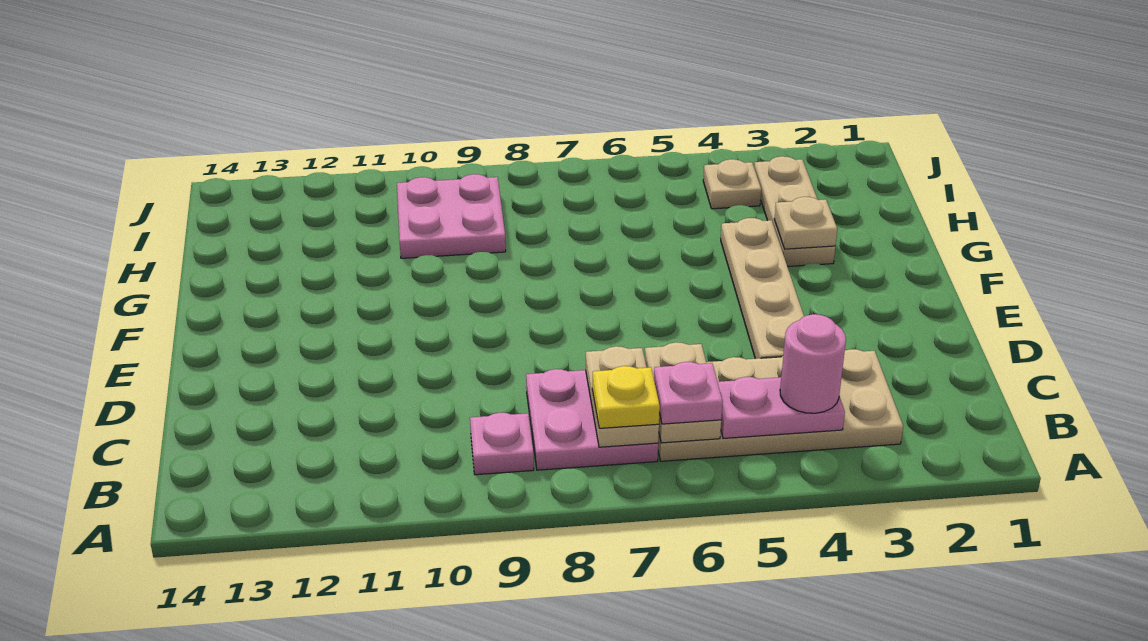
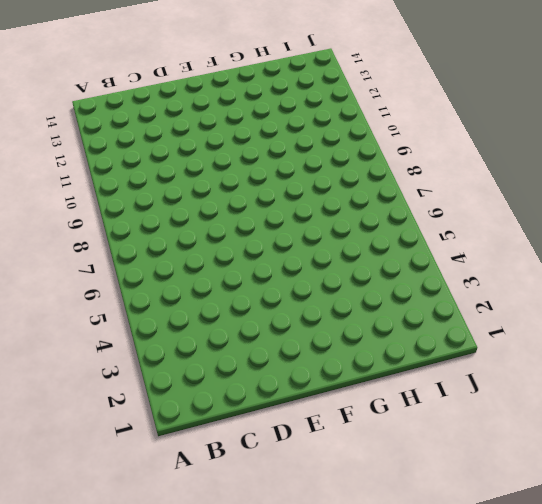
none -> tan 2x4 plate [658,349,903,461]
none -> pink 2x2 plate [526,369,658,470]
none -> pink 1x1 plate [470,413,534,475]

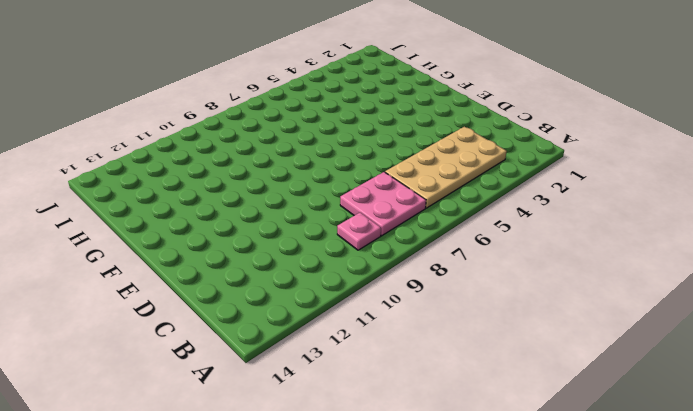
none -> tan 1x4 plate [721,218,804,359]
none -> tan 1x3 plate [754,156,835,267]
none -> pink 2x2 plate [397,174,506,258]

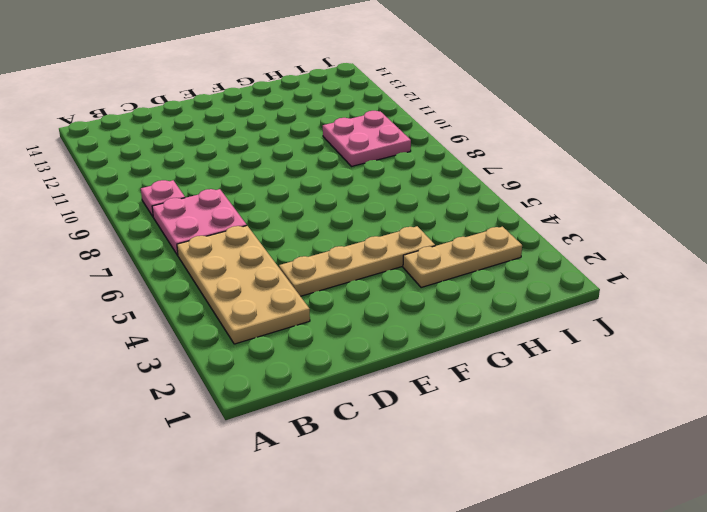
none -> tan 1x1 plate [703,159,761,209]
none -> pink 1x2 plate [718,377,845,438]
none -> tan 1x2 plate [645,342,721,443]

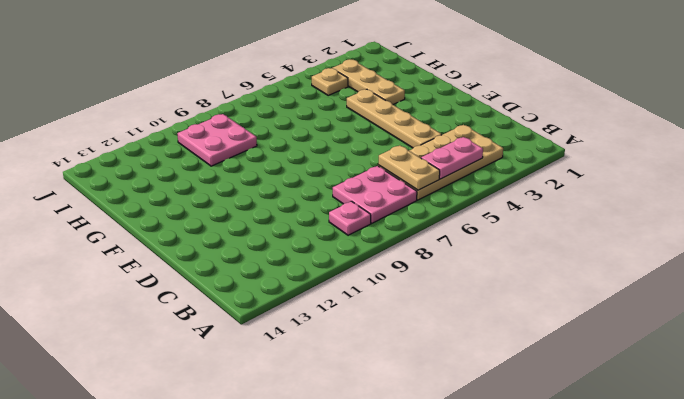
none -> tan 1x2 plate [586,346,659,447]
none -> tan 1x1 plate [774,197,837,249]
none -> pink 1x1 round brick [780,314,846,413]

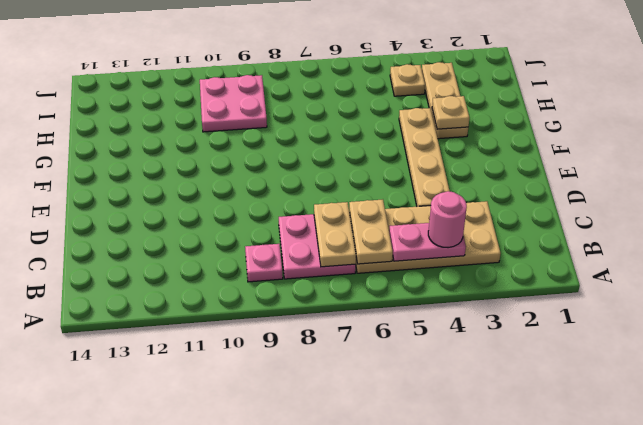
none -> pink 1x1 plate [654,362,723,424]
none -> yellow 1x1 plate [592,366,660,428]

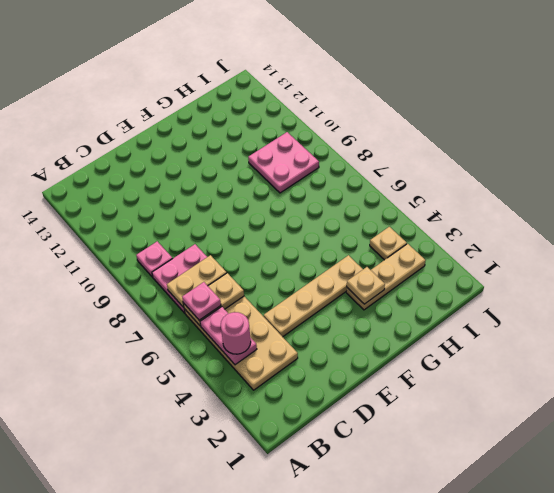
none -> yellow 1x1 plate [592,366,660,428]

